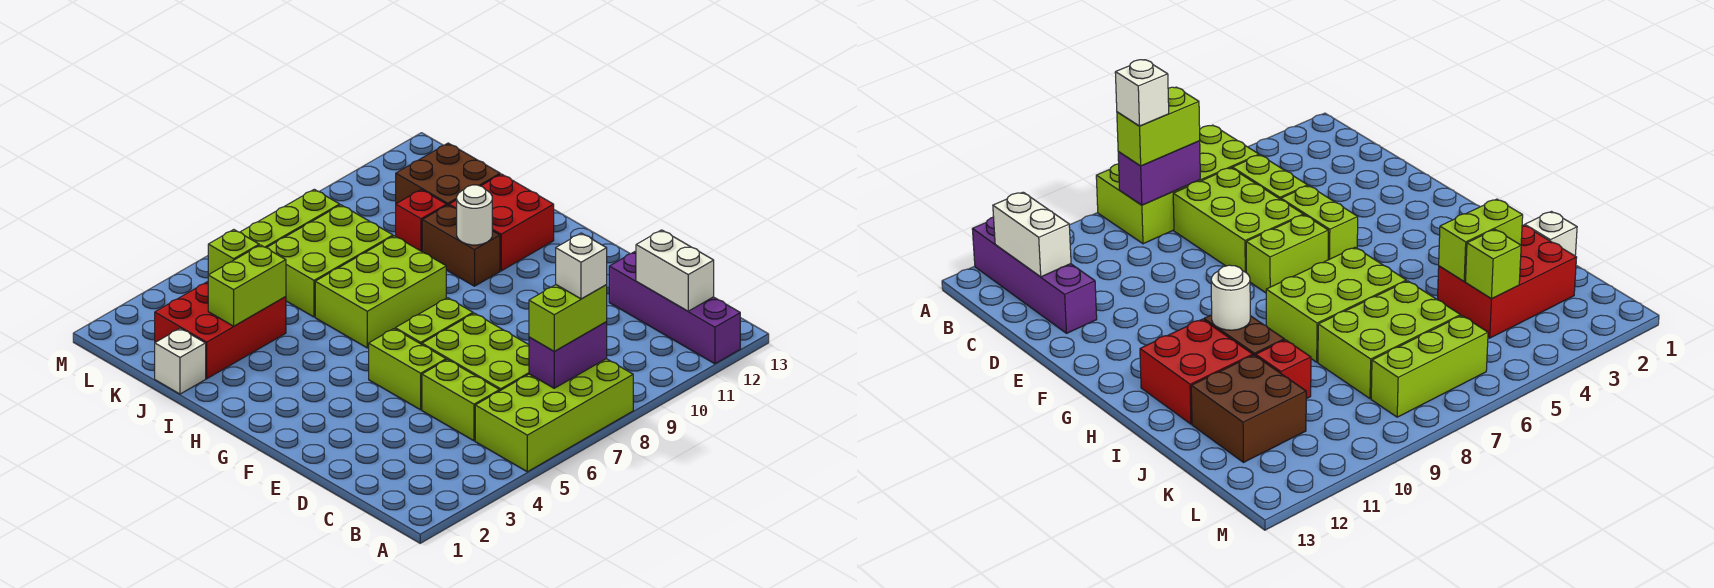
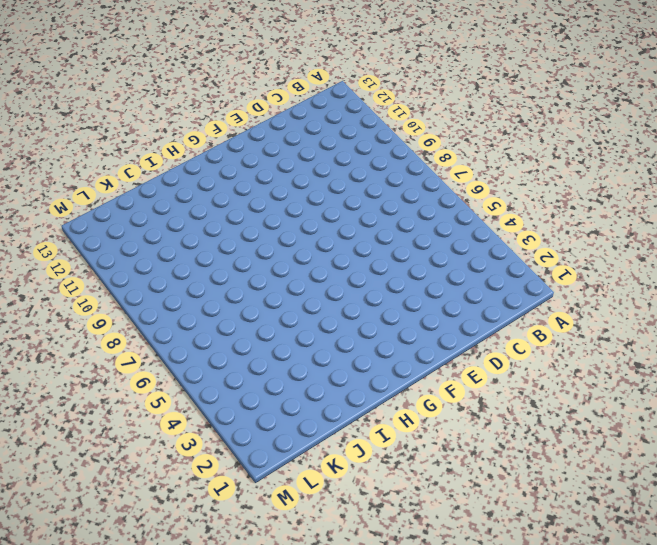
none -> lime 2x4 brick [475,359,633,472]
none -> purple 1x4 brick [609,252,740,364]
none -> lime 1x2 brick [422,360,500,441]

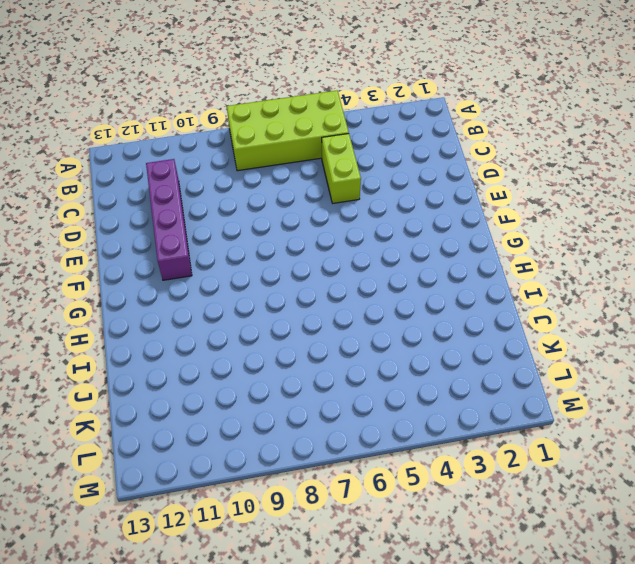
purple 1x4 brick [146,159,192,280] -> purple 1x4 brick moved to [609,252,740,364]
none -> lime 2x3 brick [422,313,529,391]
none -> lime 1x2 brick [369,329,446,410]
none -> lime 1x2 brick [395,298,473,344]

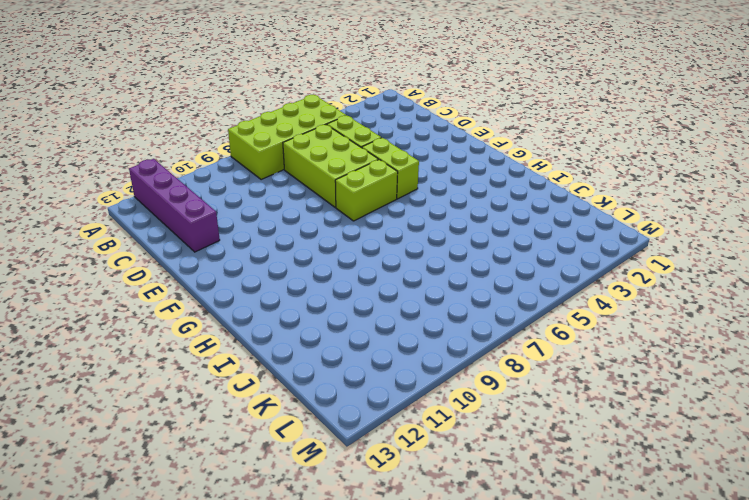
none -> lime 2x3 brick [315,236,446,348]
none -> brown 1x2 brick [422,205,500,286]
none -> red 2x2 brick [449,174,554,271]

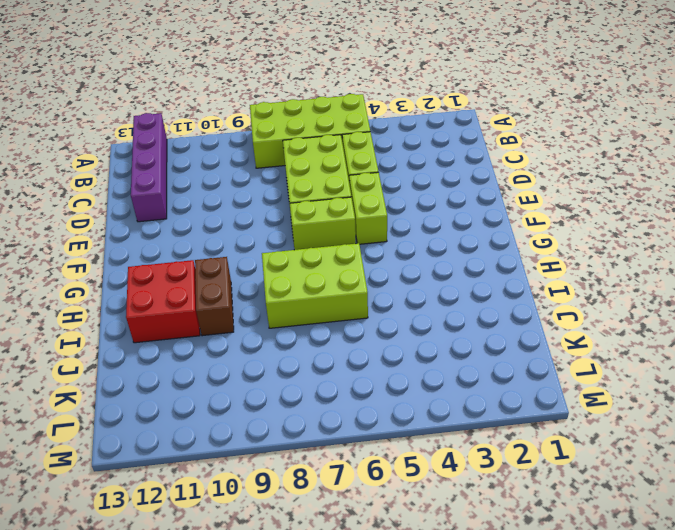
none -> white 1x1 brick [155,328,206,394]
none -> red 2x3 brick [155,282,286,379]
none -> lime 2x3 brick [267,205,393,317]

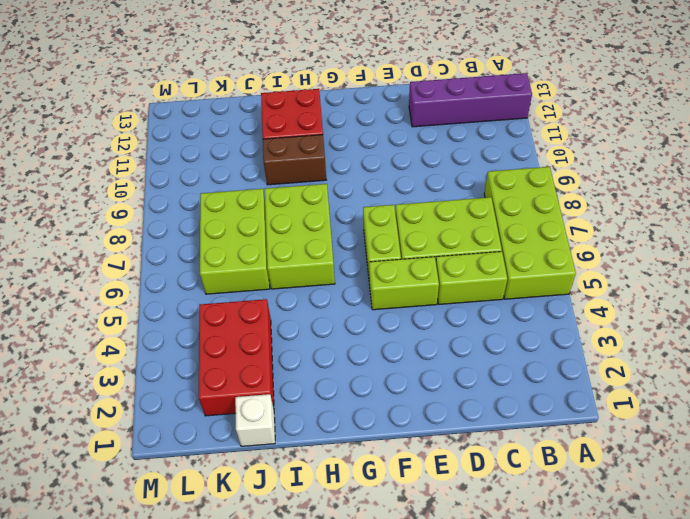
none -> red 1x1 brick [396,190,447,251]
none -> brown 2x2 brick [396,143,500,205]
none -> lime 1x3 brick [240,189,340,248]

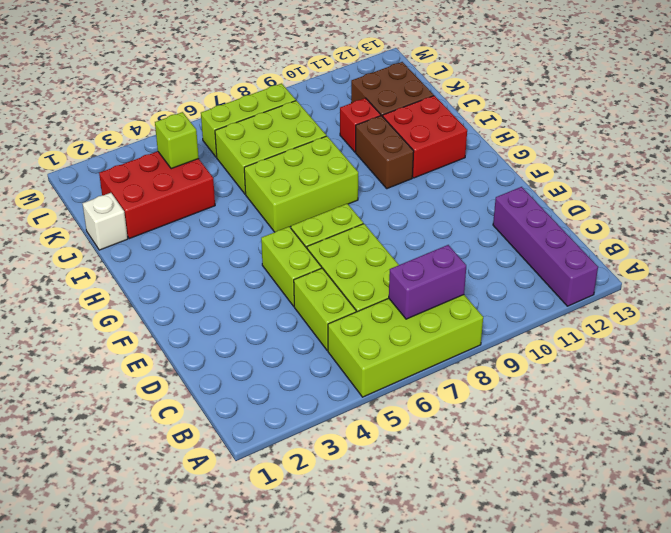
none -> white 1x2 brick [636,230,714,311]
none -> white 1x1 round brick [457,185,492,245]
none -> lime 1x2 brick [208,245,286,326]

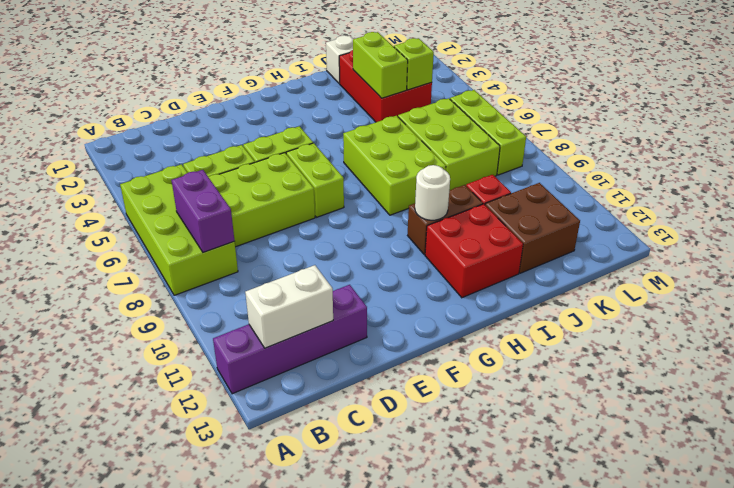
none -> lime 1x2 brick [529,285,607,351]
none -> white 1x1 brick [556,233,607,299]

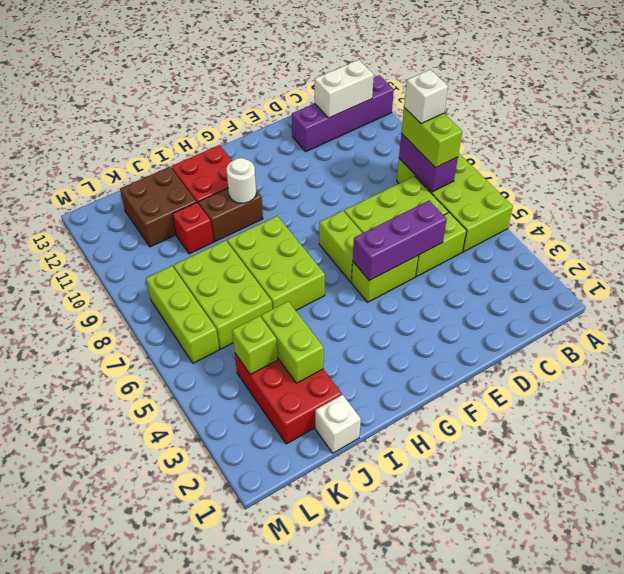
purple 1x3 brick [353,201,447,281] -> none

